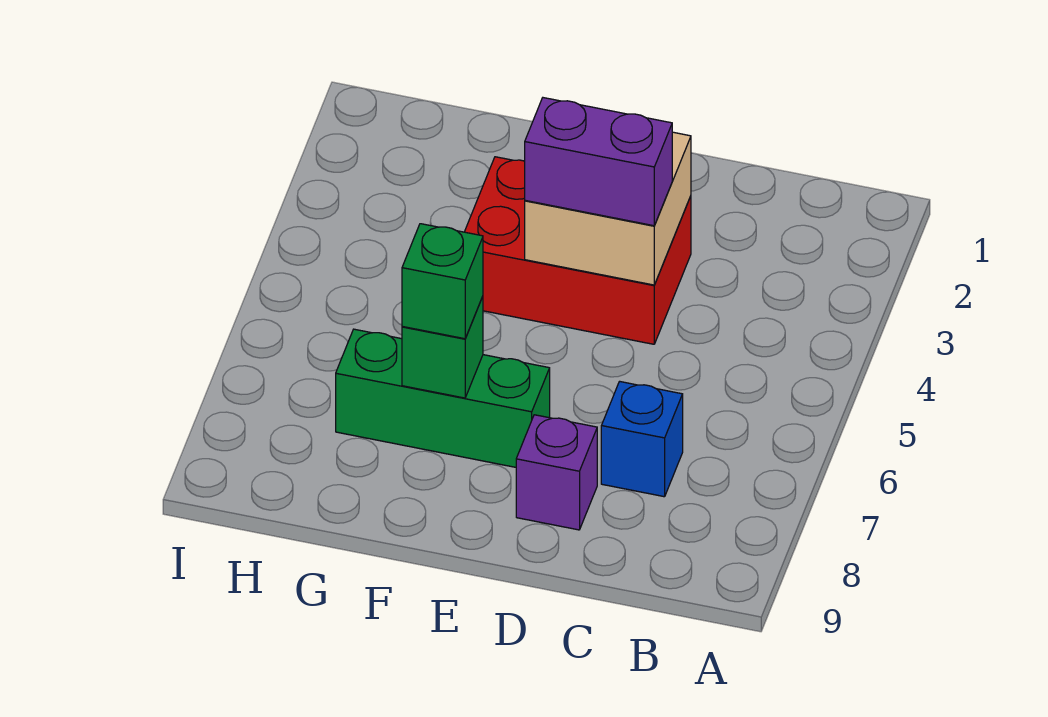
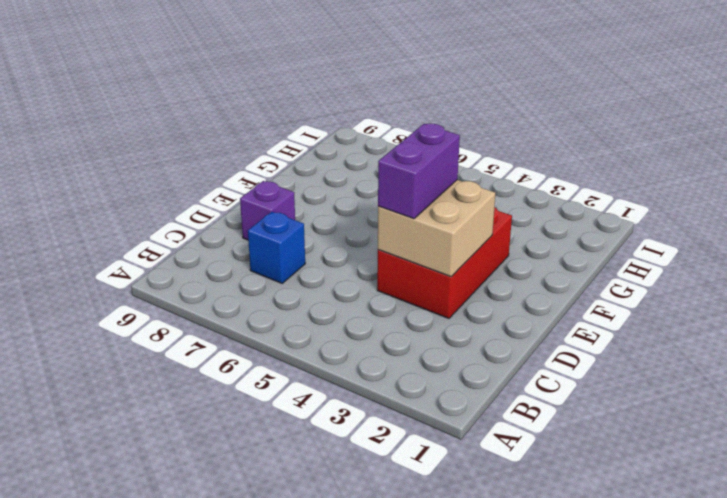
none -> green 1x3 brick [336,329,550,467]
none -> green 1x1 brick [402,297,483,398]

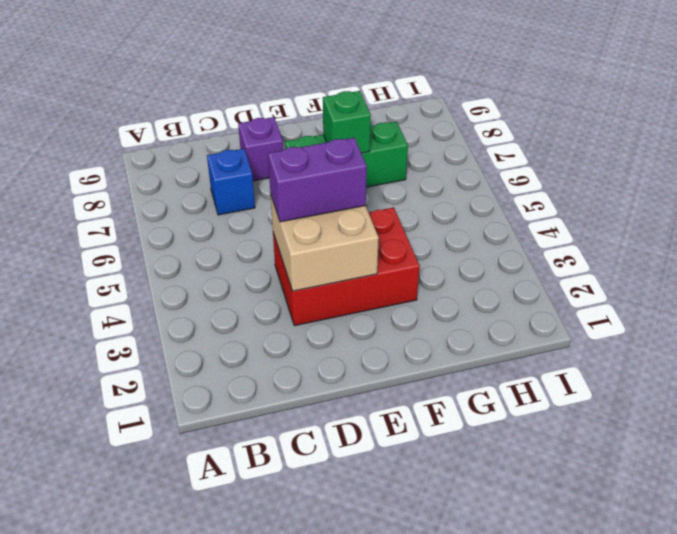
none -> green 1x1 brick [402,224,483,339]

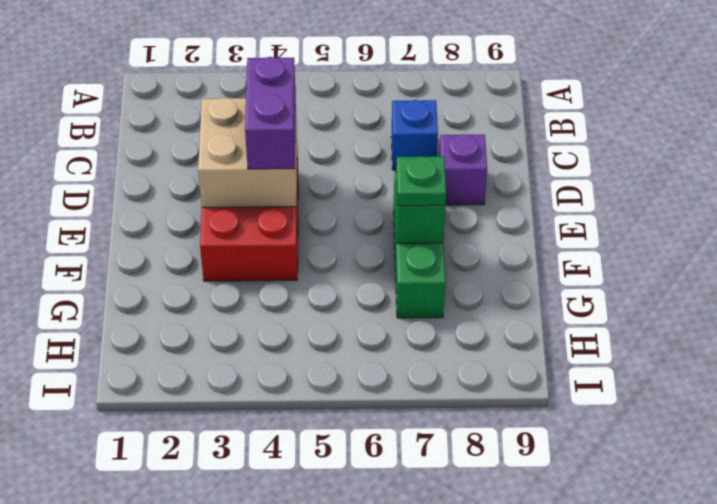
green 1x1 plate [396,156,446,206] -> green 1x1 brick [402,224,483,339]

